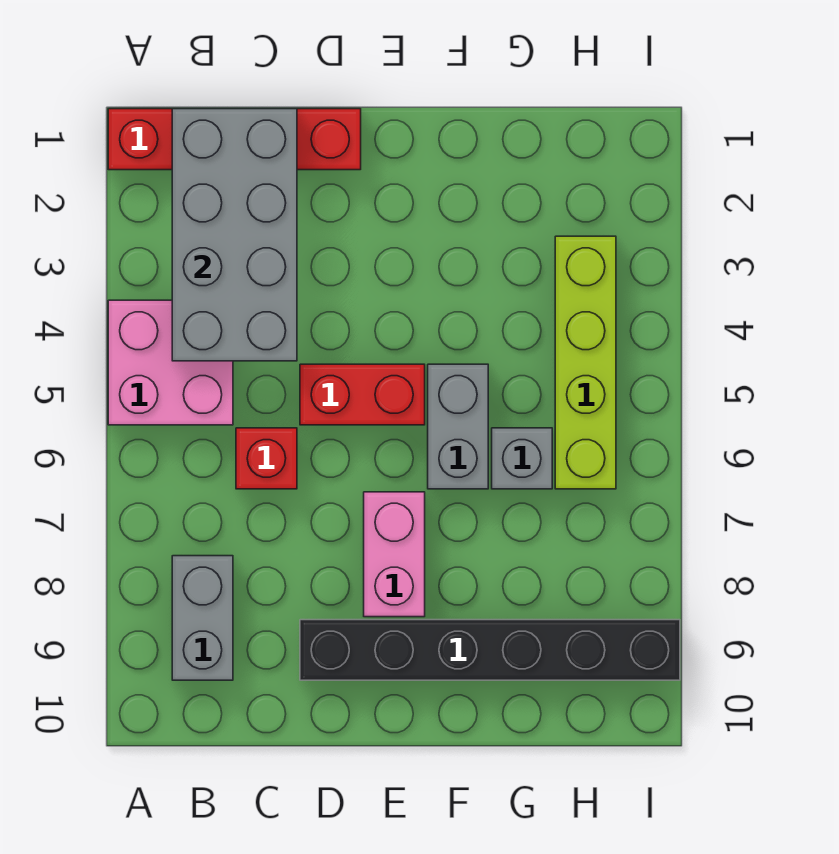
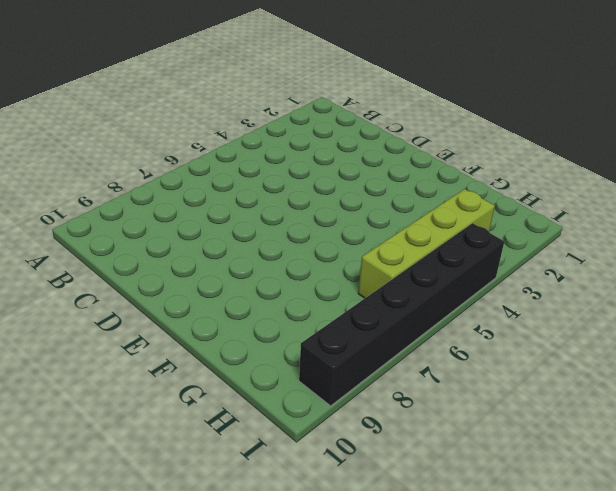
black 1x6 brick [299,223,504,406] -> black 1x6 brick turned to [300,620,680,680]
none -> red 1x4 brick [108,109,361,170]
none -> pink 2x2 brick [108,300,233,425]

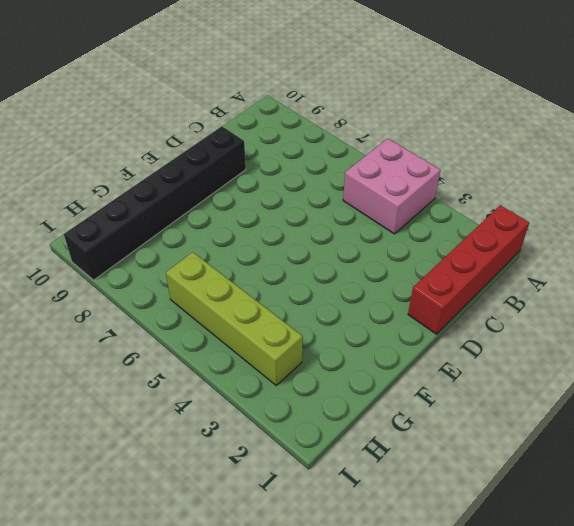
none -> grey 1x2 brick [172,556,233,680]
none -> red 1x1 brick [236,428,297,489]

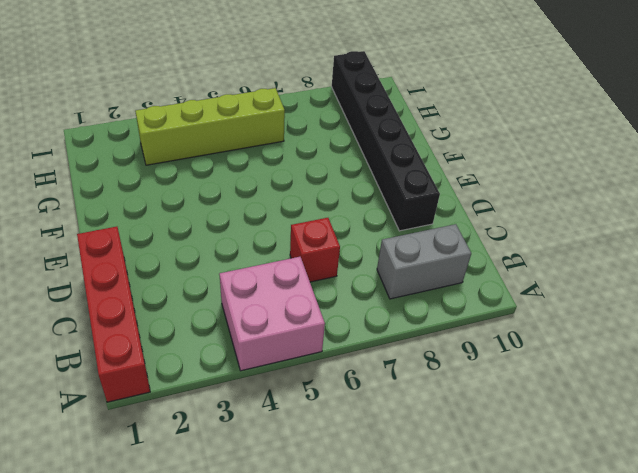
none -> red 1x2 brick [300,364,425,425]
none -> pink 1x2 brick [364,492,425,617]

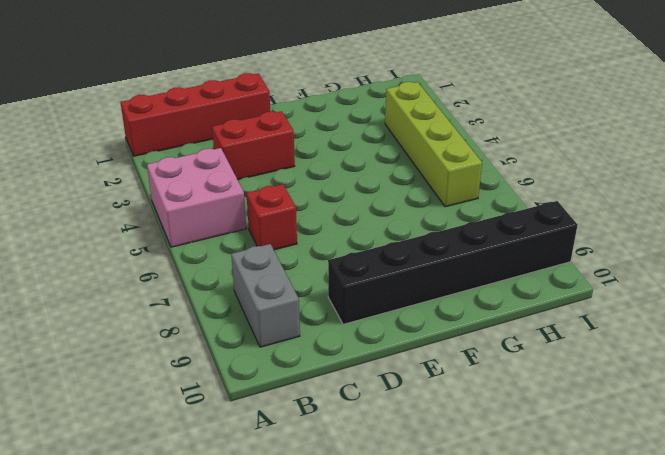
red 1x2 brick [212,111,295,180] -> red 1x2 brick moved to [300,364,425,425]
none -> pink 1x2 brick [364,492,425,617]
none -> grey 1x2 brick [428,364,488,489]

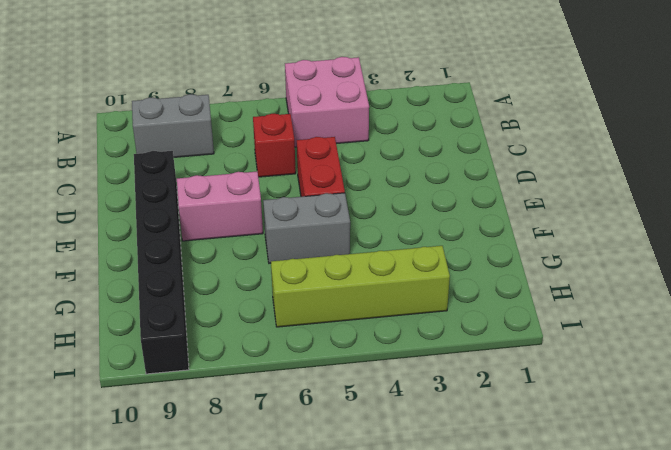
none -> red 1x4 brick [108,109,361,170]
none -> grey 1x1 brick [492,428,552,489]

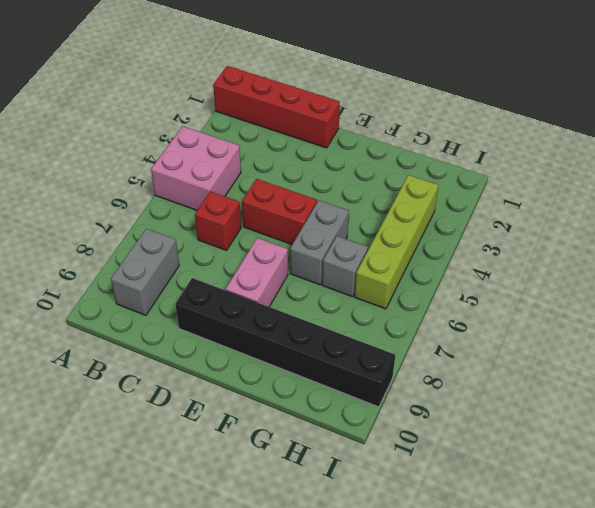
none -> grey 2x4 brick [172,109,297,361]

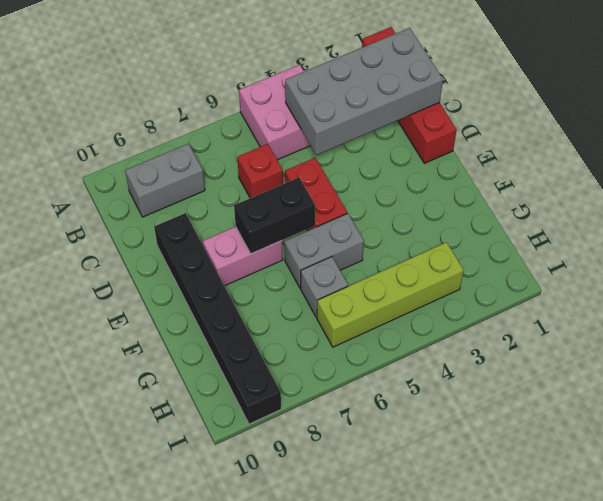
black 1x2 brick [234,177,315,254] -> none

